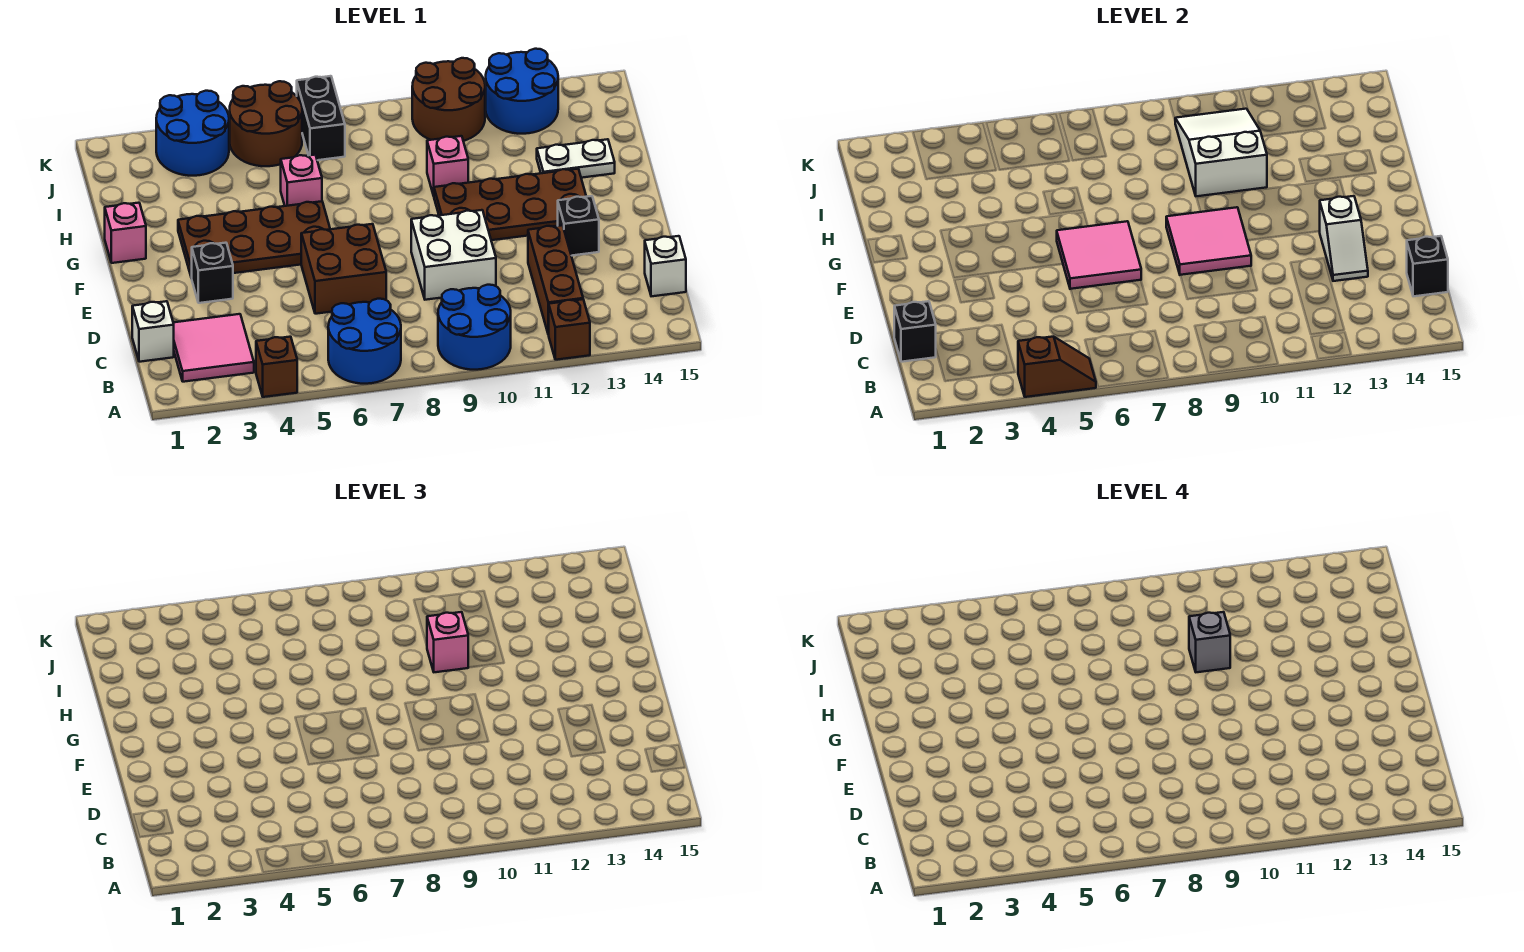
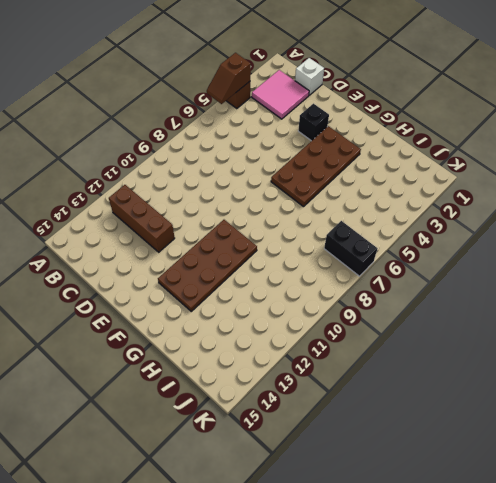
none -> blue 2x2 round brick [328,299,401,384]
none -> blue 2x2 round brick [438,285,511,370]
none -> brown 1x1 brick [549,299,590,360]
none -> white 1x1 brick [645,236,686,296]

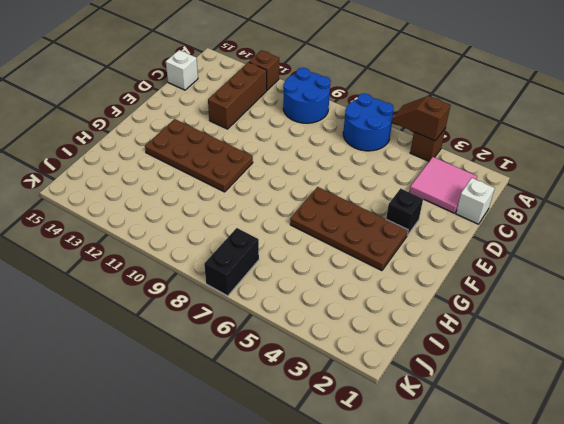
none -> brown 2x2 brick [301,224,386,314]
none -> white 2x2 brick [411,210,496,300]
none -> black 1x1 brick [558,196,599,256]
none -> pink 1x1 brick [105,203,146,263]

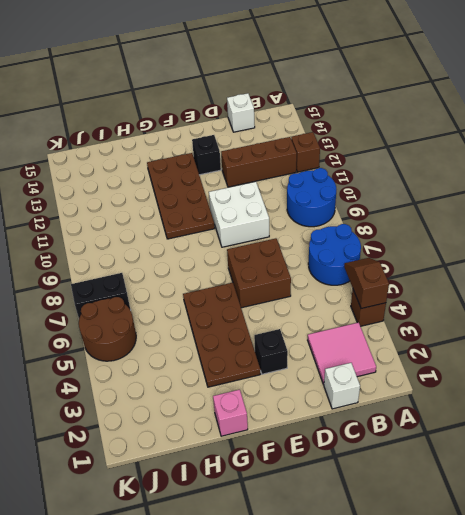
none -> pink 1x1 brick [281,155,322,206]
none -> pink 1x1 brick [427,136,468,196]
none -> white 1x2 plate [537,139,615,178]
none -> blue 2x2 round brick [156,91,229,176]

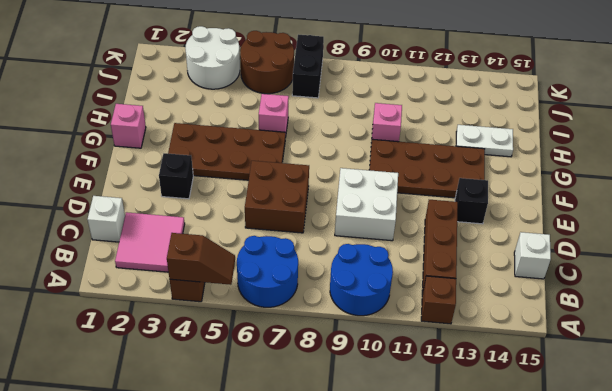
white 2x2 round brick [185,26,240,89] -> blue 2x2 round brick [156,91,229,176]
none -> brown 2x2 round brick [412,58,485,141]
none -> blue 2x2 round brick [486,49,558,134]
none -> black 1x1 brick [894,301,936,362]
none -> black 1x1 brick [1407,236,1448,296]

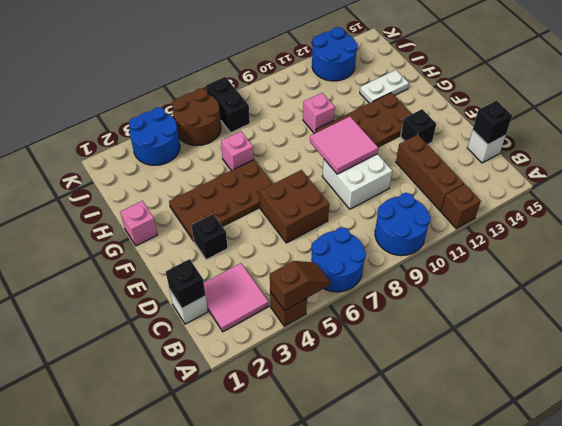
none -> brown 2x2 round brick [412,58,485,141]
none -> white 1x2 slope [1320,196,1368,281]
none -> pink 2x2 tile [1057,221,1141,289]
none -> white 2x3 slope [1175,109,1267,196]

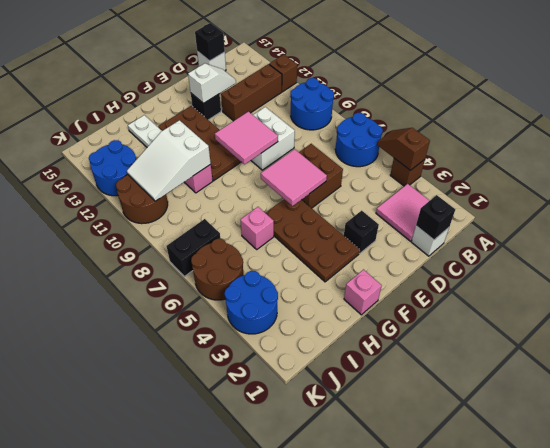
none -> pink 1x1 brick [427,612,469,672]
none -> grey 1x1 brick [1189,612,1230,672]

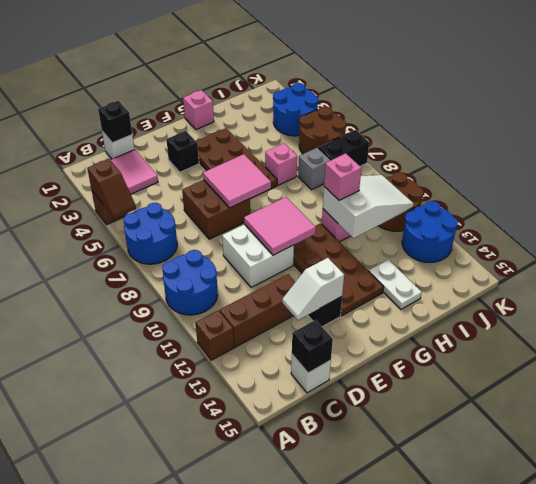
grey 1x1 brick [298,148,331,190] -> grey 1x1 brick moved to [1189,612,1230,672]

